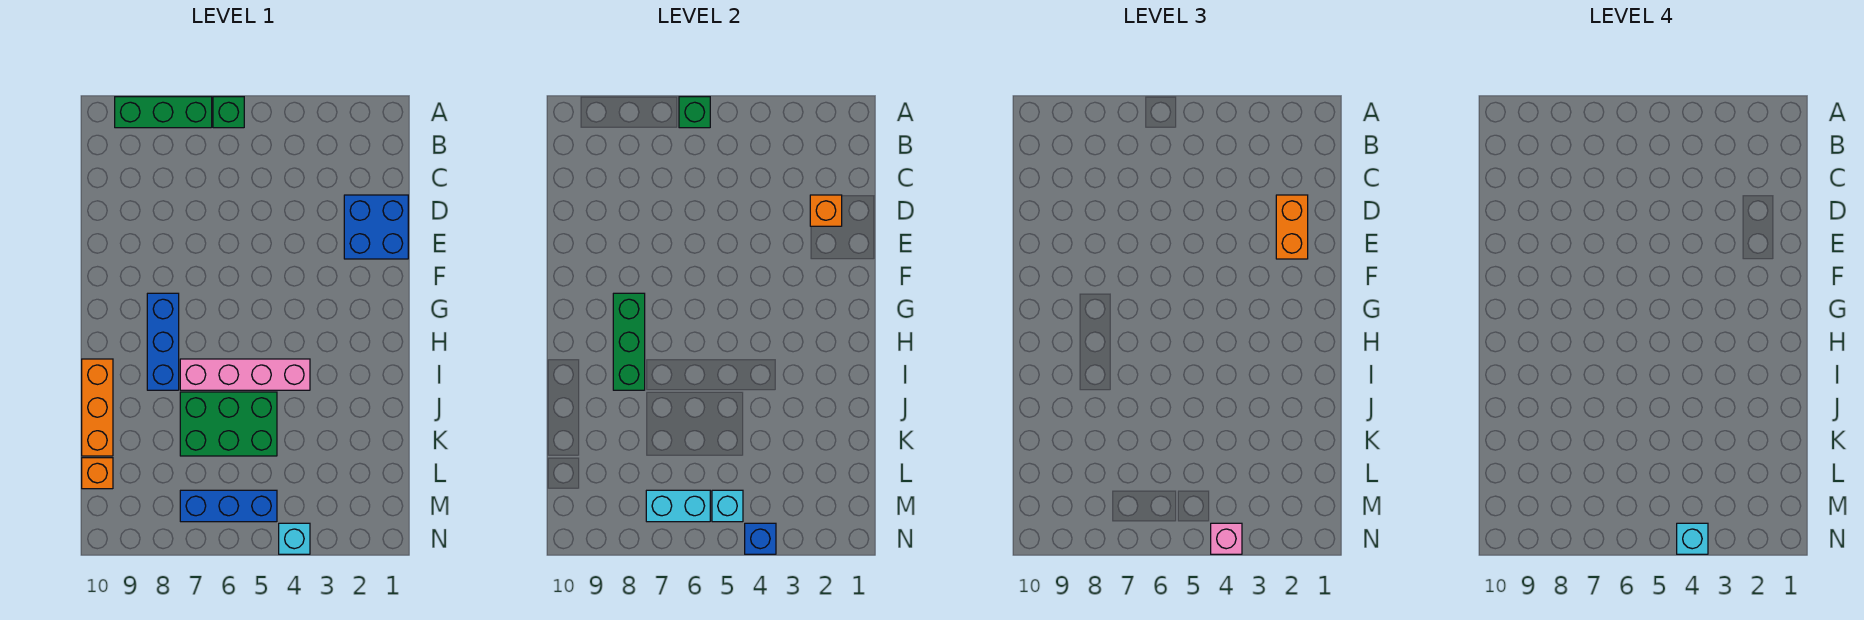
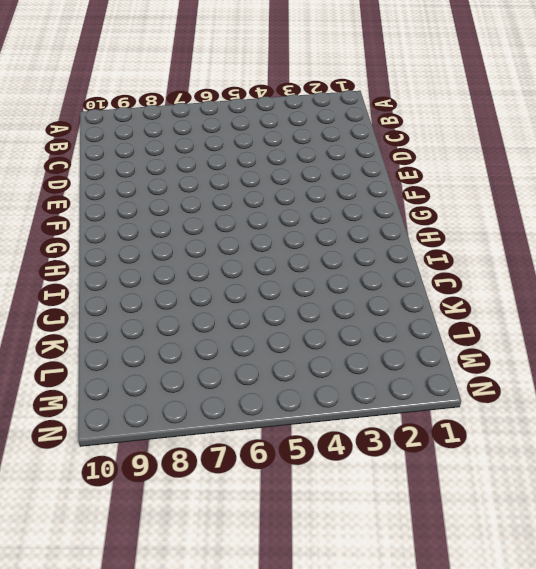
none -> green 1x1 brick [213,97,244,128]
none -> green 1x3 brick [115,97,212,128]
none -> blue 2x2 brick [344,195,408,259]

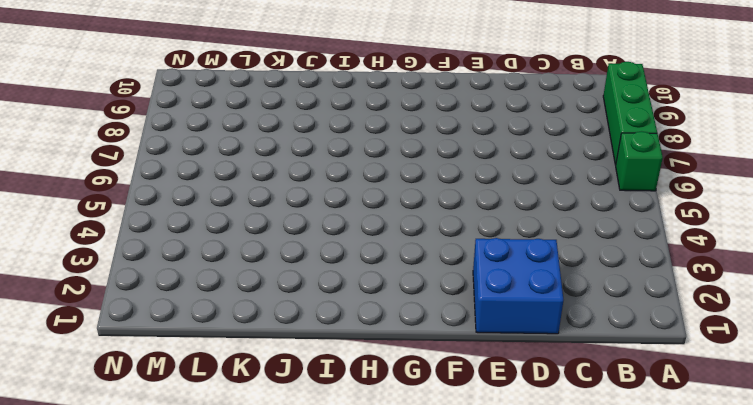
none -> blue 1x3 brick [147,293,179,390]
none -> pink 1x4 brick [180,359,310,390]
none -> orange 1x3 brick [82,359,113,456]

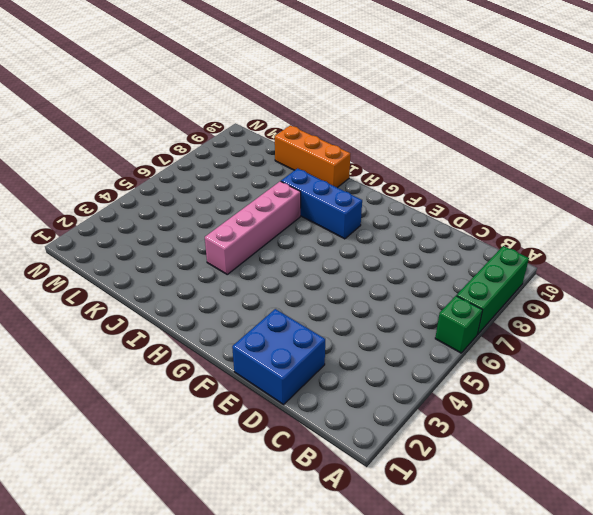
none -> green 2x3 brick [180,392,277,456]
none -> orange 1x1 brick [82,458,113,489]
none -> blue 1x3 brick [180,490,277,522]

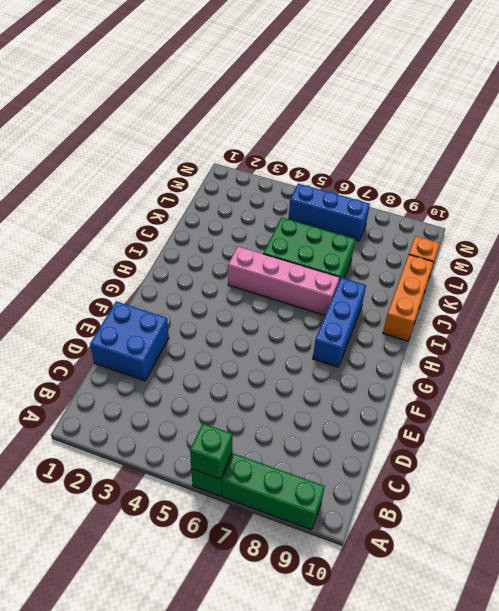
none -> cyan 1x1 brick [279,523,310,554]
none -> orange 1x1 brick [810,195,842,226]
none -> green 1x3 brick [613,293,645,390]

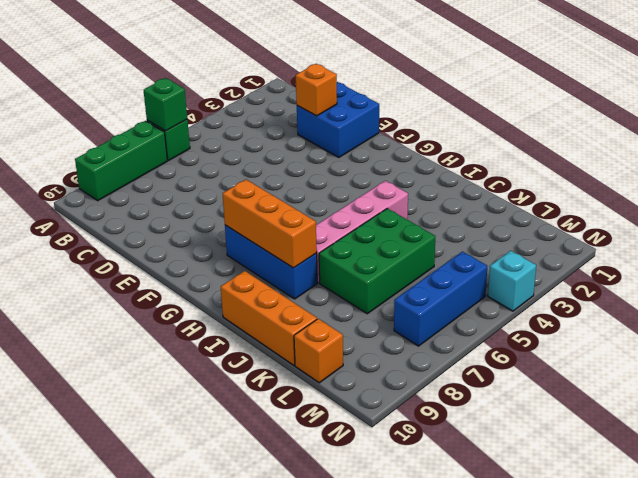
orange 1x3 brick [223,179,317,268] -> green 1x3 brick [613,293,645,390]
none -> cyan 1x1 brick [712,490,743,522]
none -> cyan 1x2 brick [646,490,710,522]
none -> blue 1x1 brick [745,523,776,554]

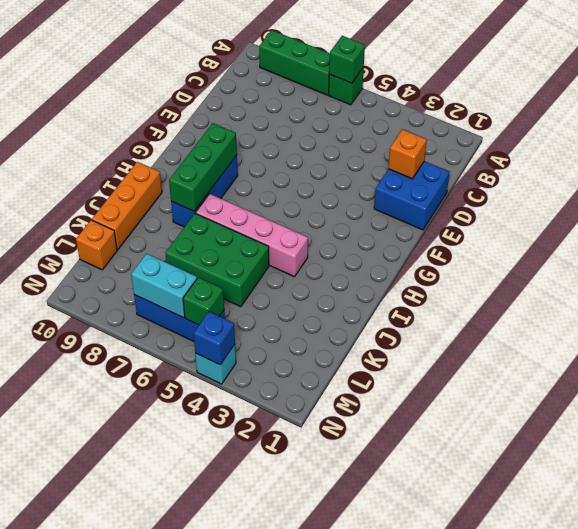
green 1x1 brick [183,277,224,325] -> cyan 1x1 brick [712,490,743,522]
none -> orange 1x2 brick [1276,195,1308,259]
none -> pink 1x1 brick [1211,523,1242,554]
none -> cyan 1x1 brick [1677,523,1708,554]

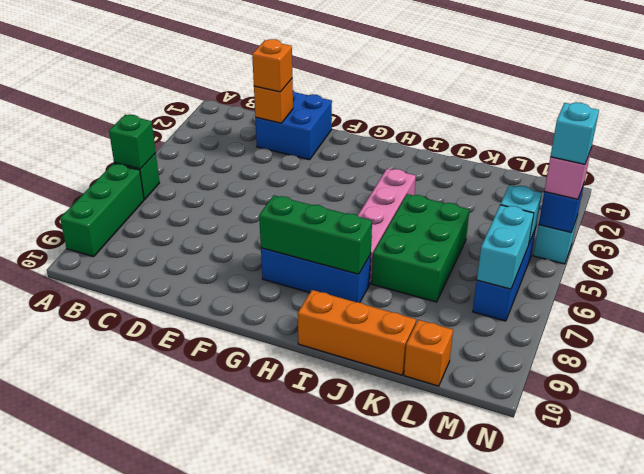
orange 1x1 brick [252,39,292,92] -> orange 1x2 brick [1276,195,1308,259]

